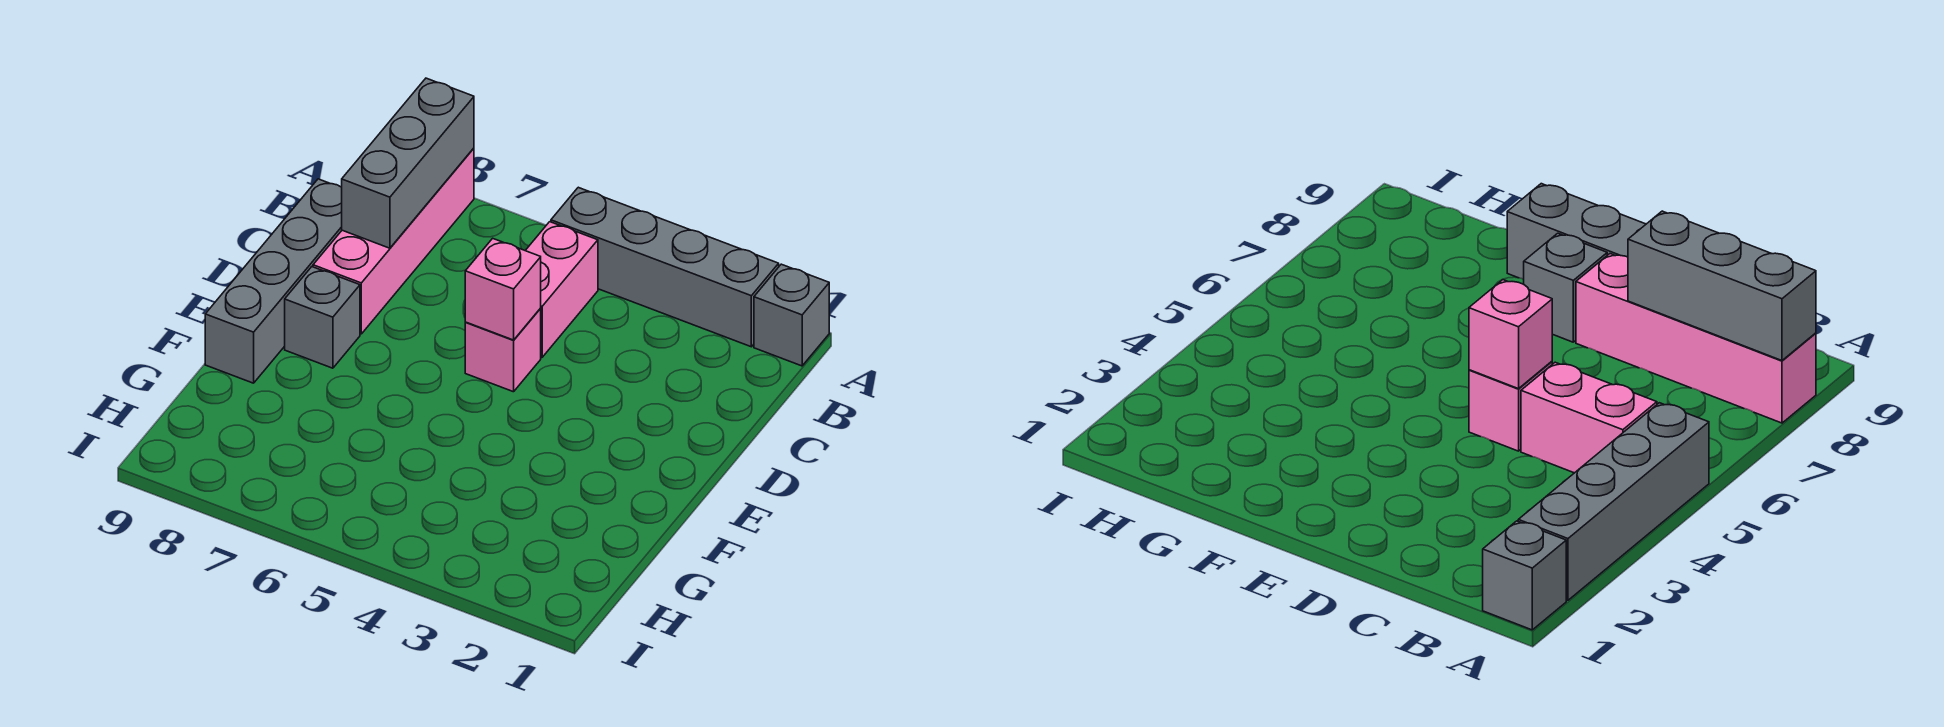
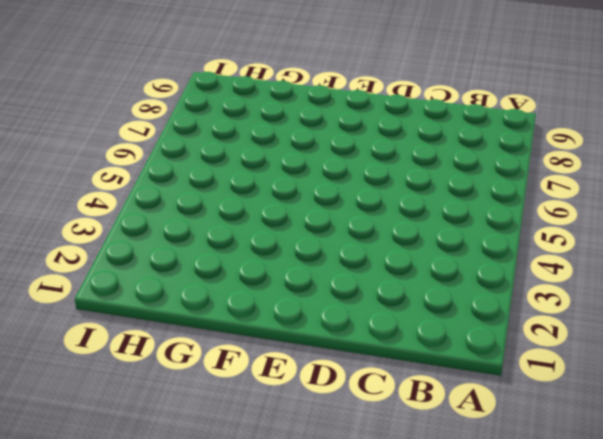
none -> grey 1x1 brick [754,264,829,366]
none -> grey 1x4 brick [551,187,779,347]

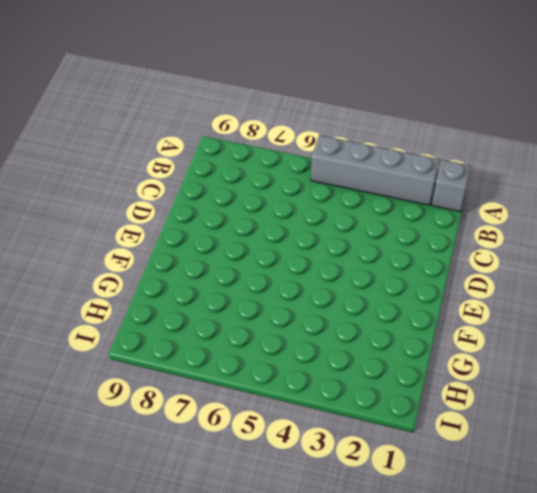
none -> pink 1x4 brick [313,148,474,334]
none -> pink 1x2 brick [525,222,598,357]

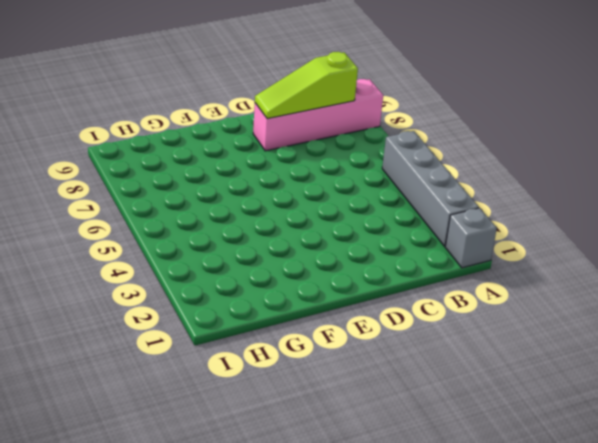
lime 1x3 slope [255,52,358,119] -> grey 1x3 brick [342,78,474,248]
none -> pink 1x2 brick [525,222,598,357]
none -> grey 1x4 brick [205,179,342,383]

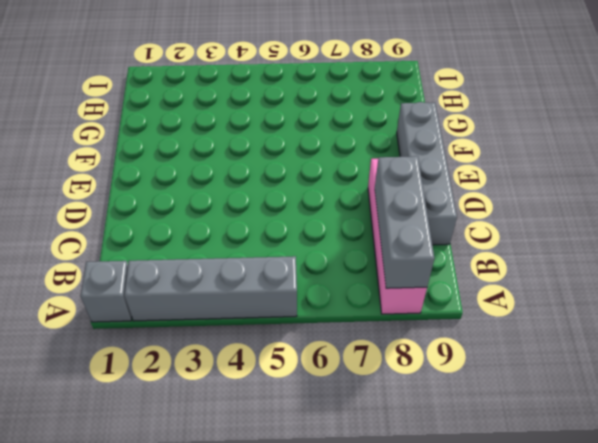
none -> pink 1x2 brick [525,222,598,357]
none -> pink 1x1 brick [465,308,541,392]

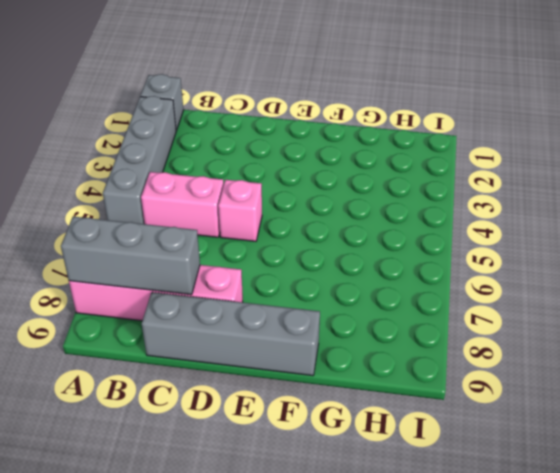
none -> grey 1x1 brick [285,267,360,368]
none -> pink 1x1 brick [465,238,541,340]

